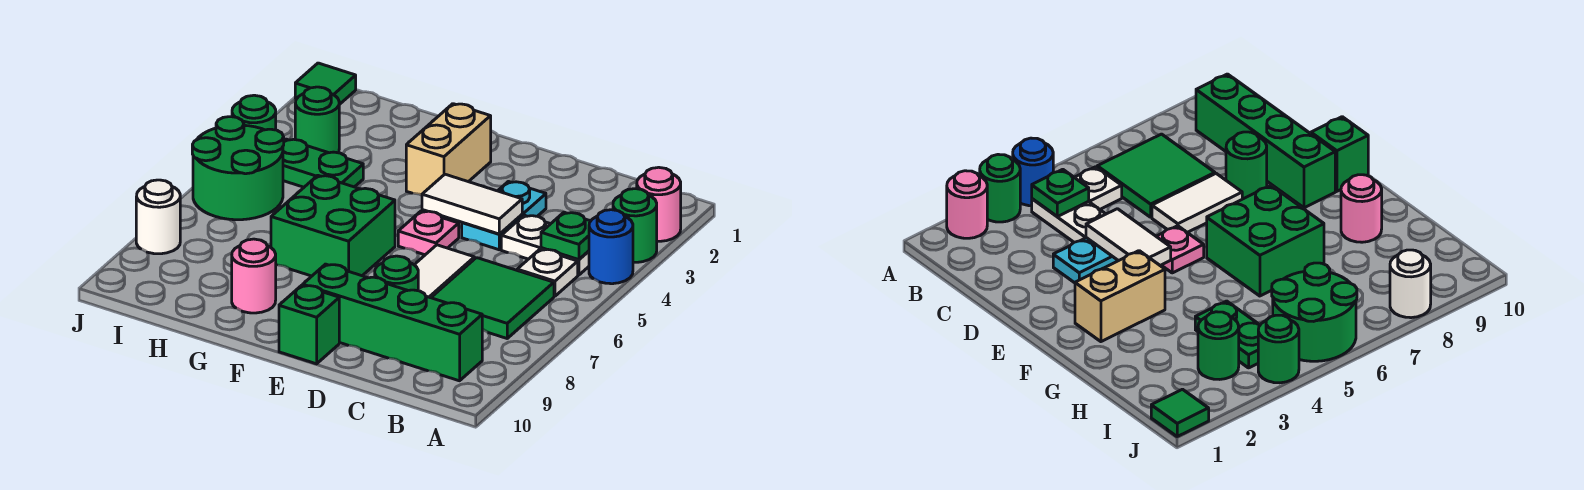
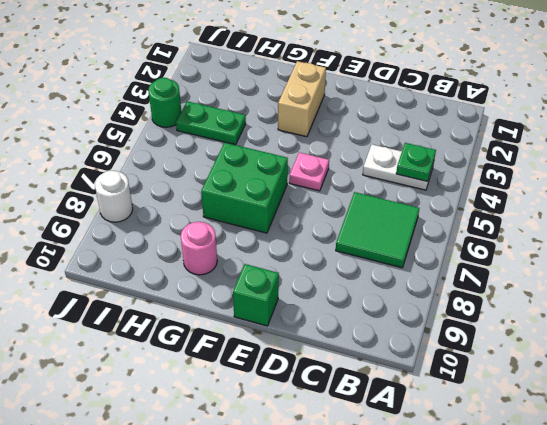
none -> pink 1x1 round brick [637,167,681,241]
none -> green 1x1 round brick [613,189,657,262]
none -> blue 1x1 round brick [589,210,633,284]

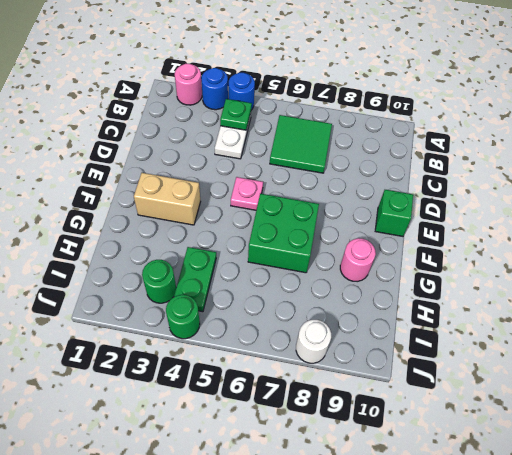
blue 1x1 round brick [202,68,228,110] -> green 1x1 round brick [613,189,657,262]
none -> white 1x1 plate [517,249,578,296]
none -> green 1x4 brick [303,264,482,381]
none -> cyan 1x2 plate [462,182,546,250]

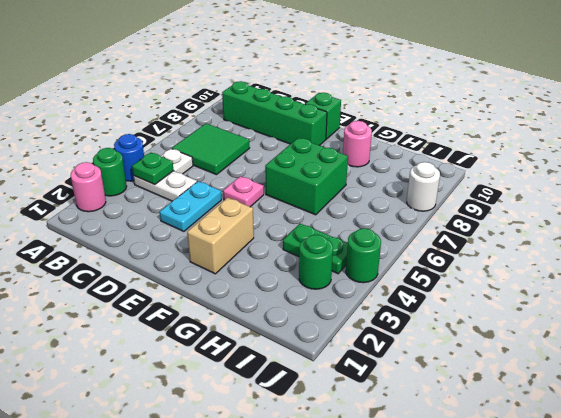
none -> white 1x2 tile [414,245,474,298]
none -> green 1x1 round brick [375,256,418,291]
none -> green 2x2 round brick [192,117,284,220]

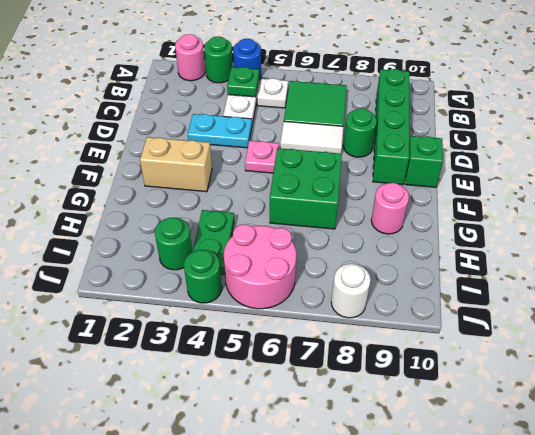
pink 2x2 round brick [224,224,296,309] -> green 2x2 round brick [192,117,284,220]
none -> green 1x1 tile [295,63,356,105]
none -> white 1x2 tile [422,174,522,234]

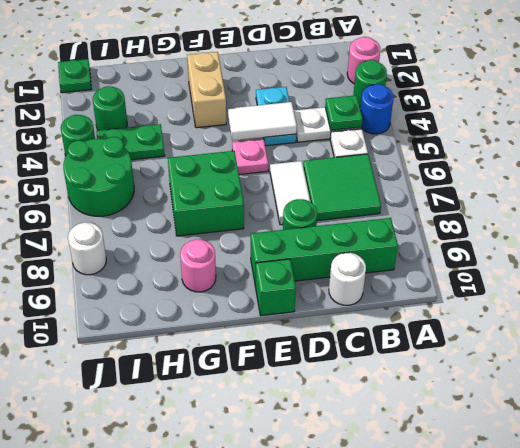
white 1x1 round brick [329,253,366,305] -> none
green 1x1 plate [58,59,91,93] -> green 1x1 tile [295,63,356,105]

